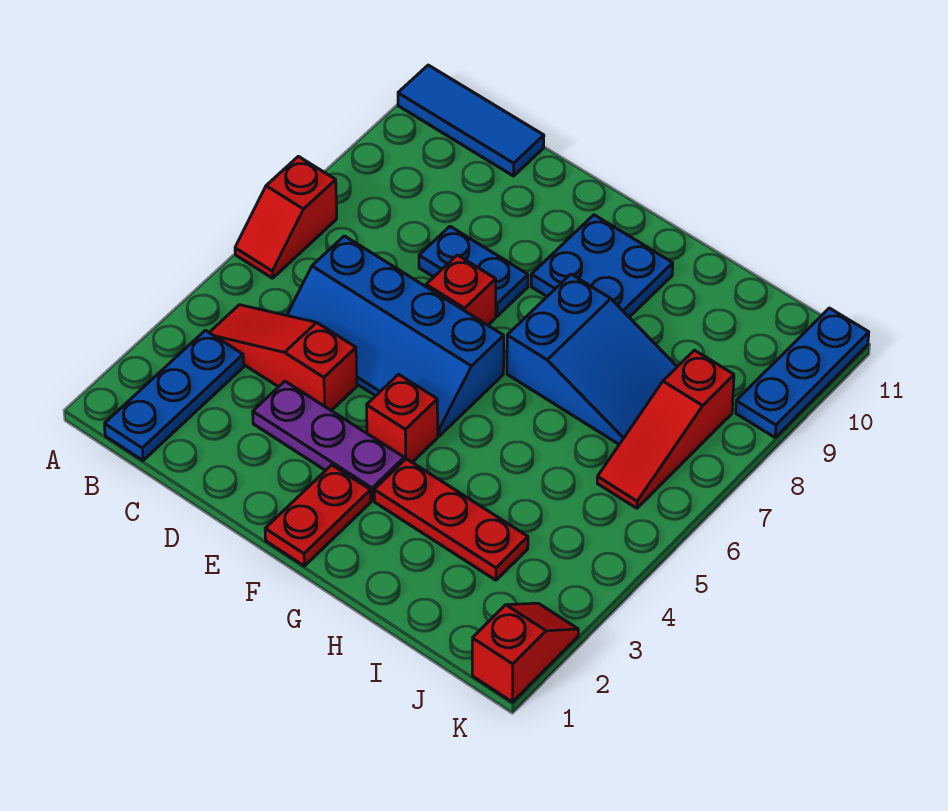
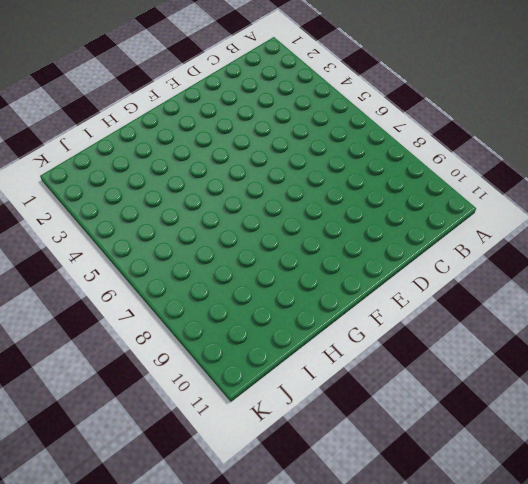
none -> red 1x2 slope [235,156,337,278]
none -> blue 1x3 tile [398,65,544,176]
none -> blue 1x3 plate [104,330,244,460]

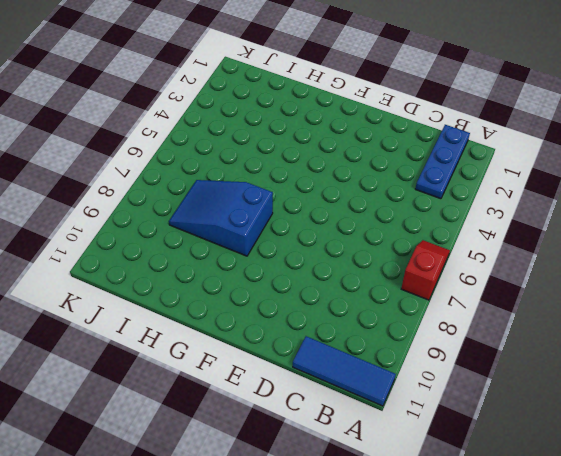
none -> red 1x3 slope [209,305,357,411]
none -> blue 2x4 slope [287,236,504,436]
none -> purple 1x3 plate [253,381,404,500]

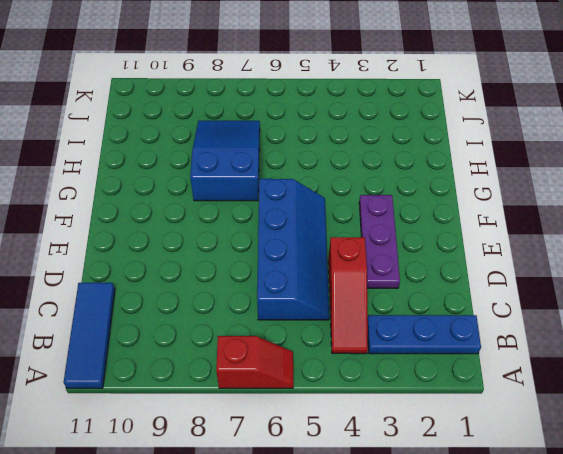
none -> blue 1x2 plate [419,227,528,316]
none -> red 1x1 brick [426,255,496,325]
none -> red 1x2 plate [265,465,371,566]

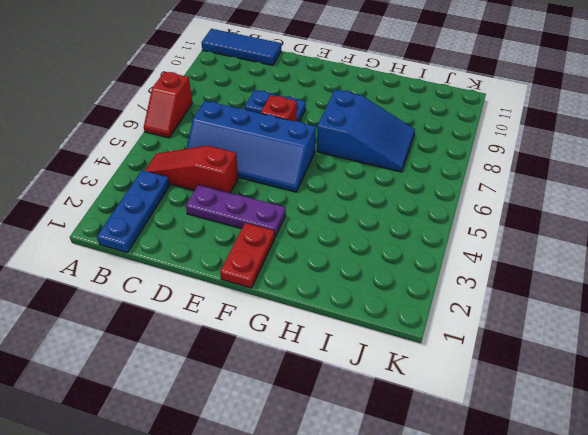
none -> red 1x1 brick [367,374,438,462]
none -> blue 2x2 plate [531,215,673,317]
none -> red 1x3 plate [374,459,528,580]

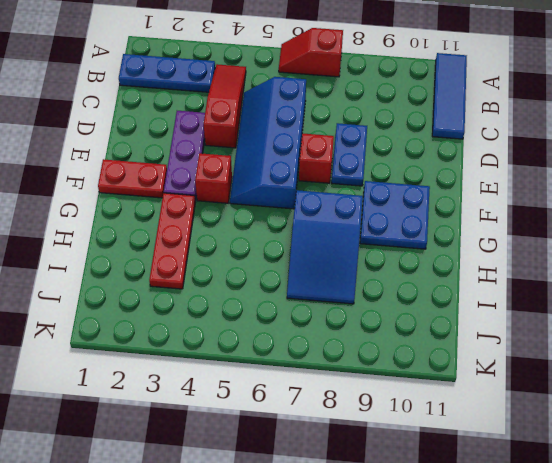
none -> red 1x3 slope [597,350,734,508]
none -> red 1x2 slope [472,603,578,702]
none -> blue 1x3 plate [736,308,869,437]

